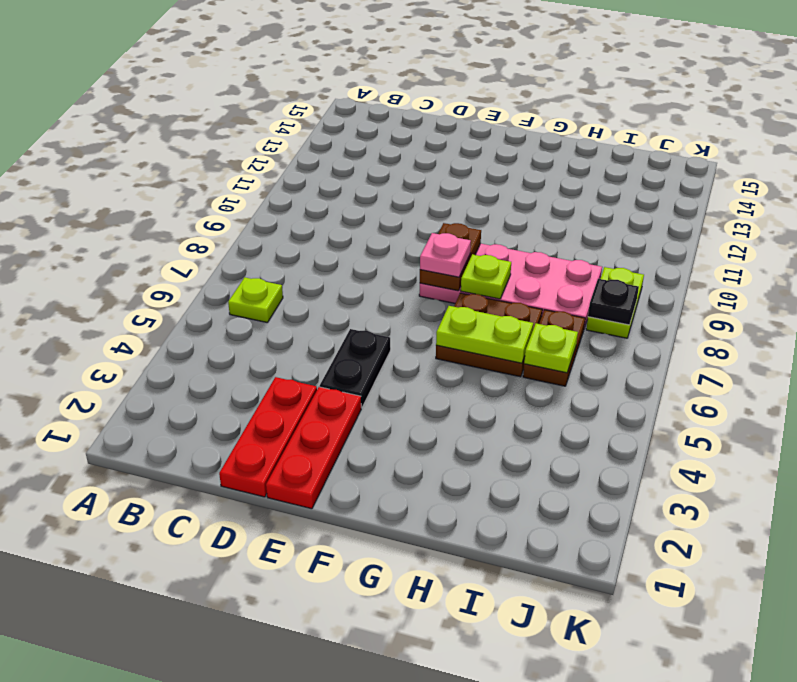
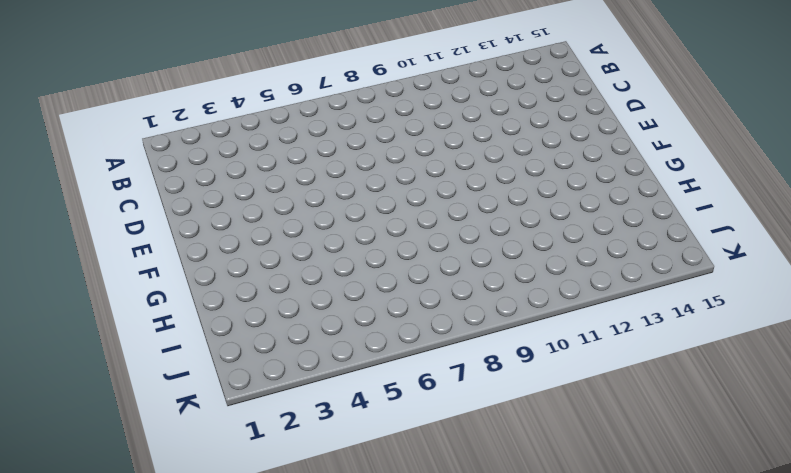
none -> lime 1x1 plate [228,277,283,323]
none -> red 1x3 plate [219,377,317,497]
none -> red 1x3 plate [266,387,361,509]

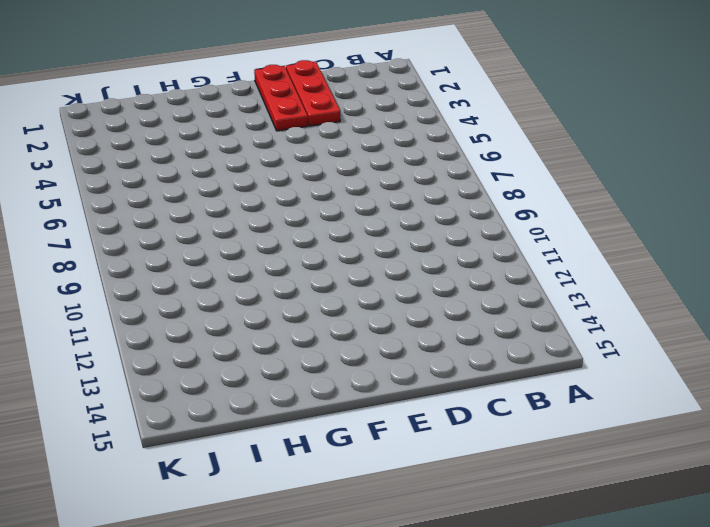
none -> lime 1x1 plate [228,277,283,323]
none -> black 1x2 plate [320,329,391,408]
none -> pink 2x4 plate [419,244,602,328]

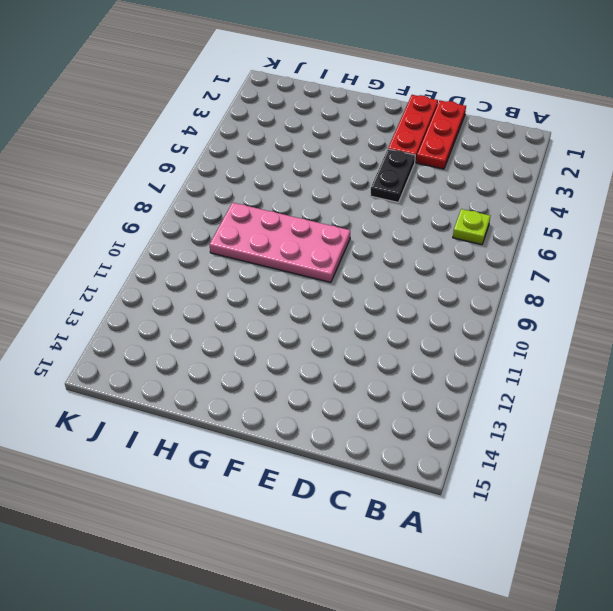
none -> brown 2x2 plate [436,293,542,377]
none -> brown 1x2 plate [523,310,585,386]
none -> lime 1x2 plate [586,267,644,338]

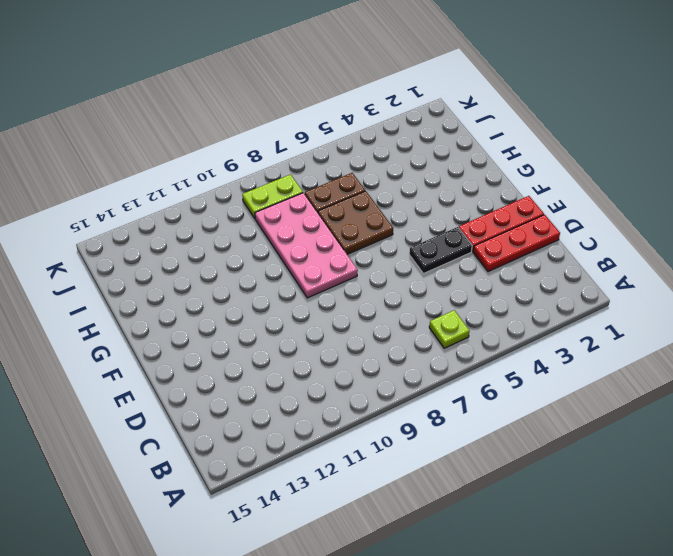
none -> brown 1x2 plate [420,223,481,291]
none -> lime 1x2 plate [436,306,533,363]
none -> lime 1x1 plate [461,254,511,299]

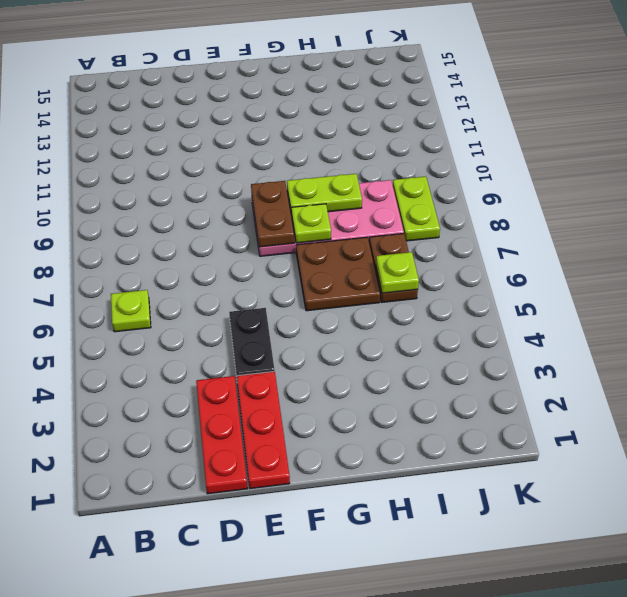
lime 1x2 plate [287,174,362,215] -> lime 1x2 plate moved to [436,306,533,363]
none -> black 1x1 plate [588,279,639,325]
none -> pink 1x1 plate [420,233,471,277]

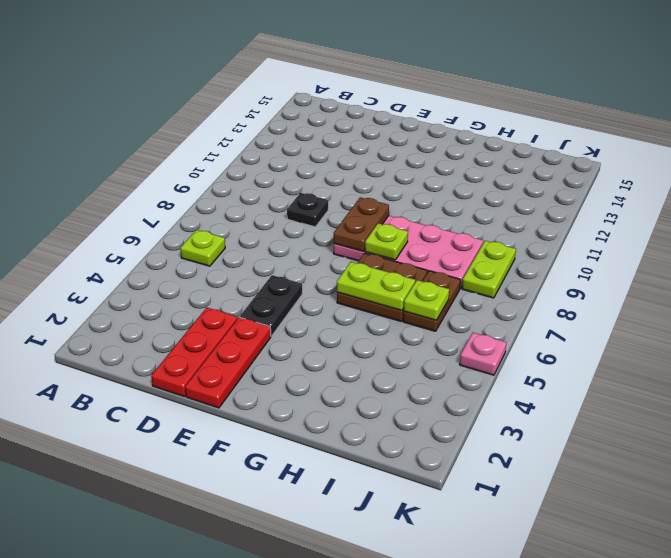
black 1x1 plate [287,193,328,227] -> black 1x1 plate moved to [588,279,639,325]
pink 1x1 plate [460,333,506,375] -> pink 1x1 plate moved to [420,233,471,277]

